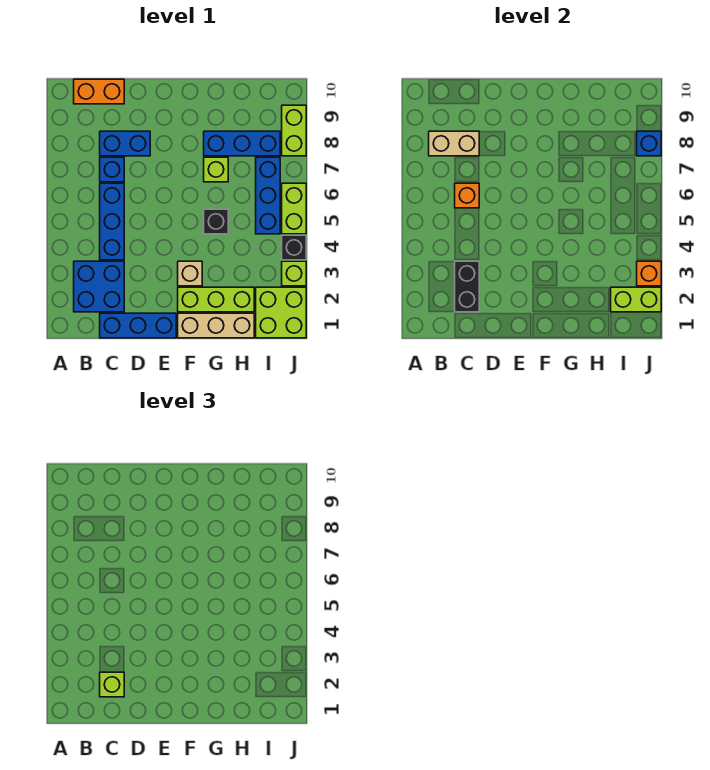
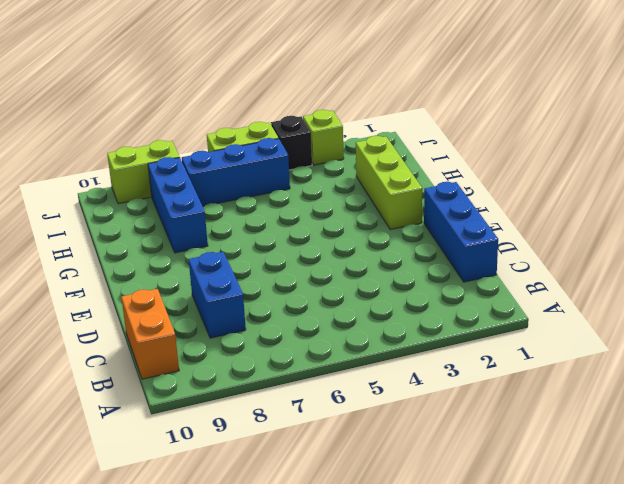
none -> blue 2x2 brick [74,261,124,312]
none -> blue 1x3 brick [100,183,124,260]
none -> blue 1x1 brick [100,157,124,182]

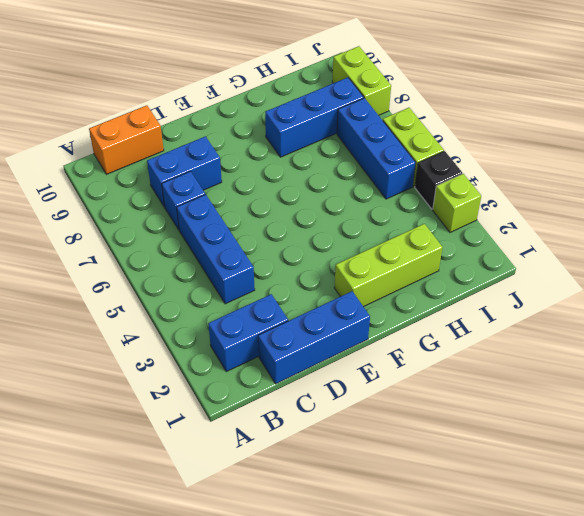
blue 1x2 brick [208,294,288,372] -> blue 2x2 brick [74,261,124,312]
none -> tan 1x3 brick [178,313,254,338]
none -> tan 1x1 brick [178,261,202,286]
none -> black 1x1 brick [204,209,228,234]

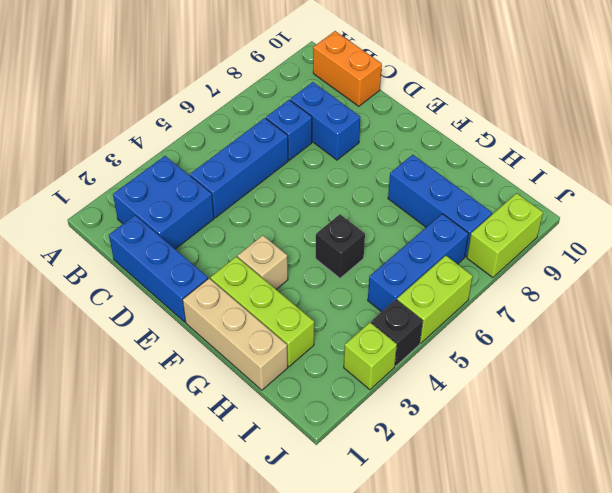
none -> lime 1x1 brick [204,157,228,182]
none -> lime 2x2 brick [256,287,306,338]
none -> tan 1x2 brick [429,131,479,156]

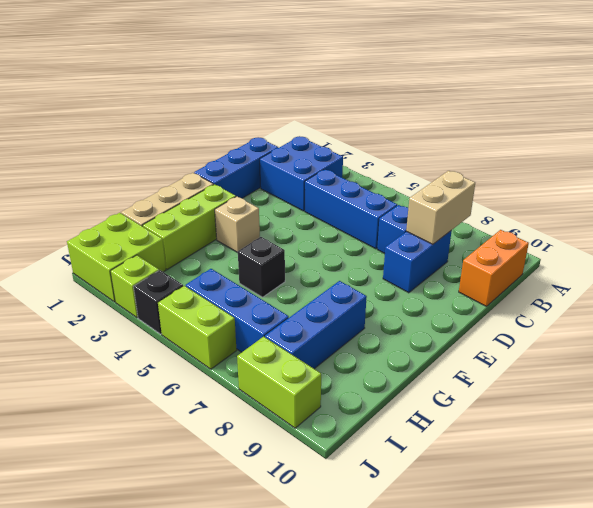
none -> lime 1x1 brick [204,157,228,182]
none -> black 1x2 brick [455,261,479,312]
none -> orange 1x1 brick [455,183,479,208]

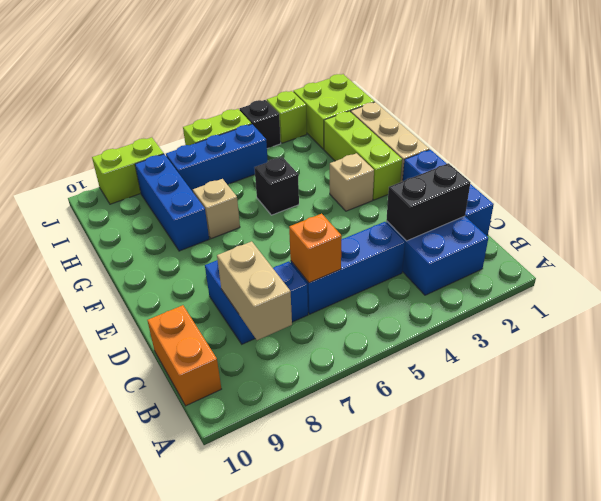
tan 1x1 brick [193,179,240,239] -> lime 1x1 brick [204,157,228,182]
none -> lime 1x2 brick [611,287,661,312]
none -> orange 1x1 brick [637,261,661,286]
none -> blue 1x1 brick [637,131,661,156]

